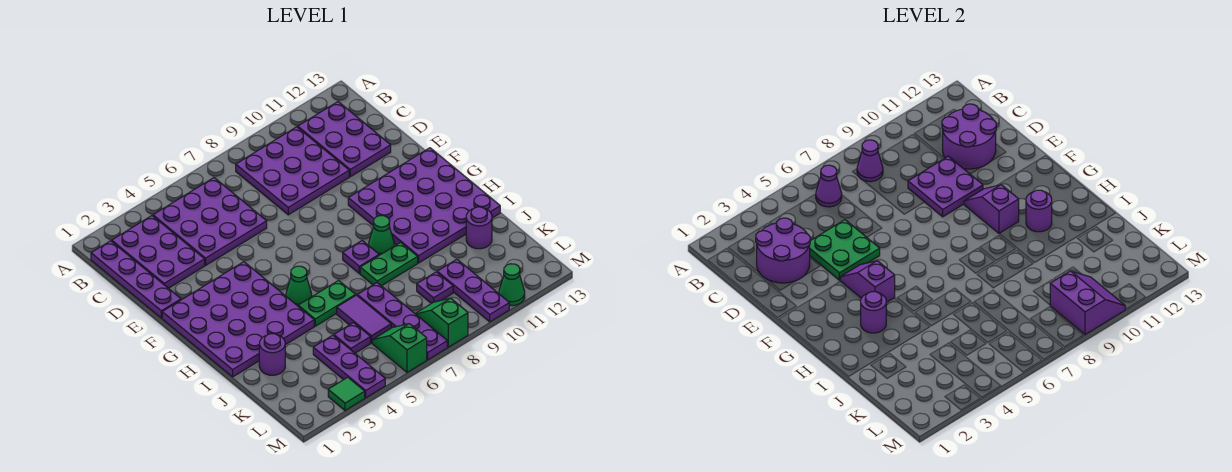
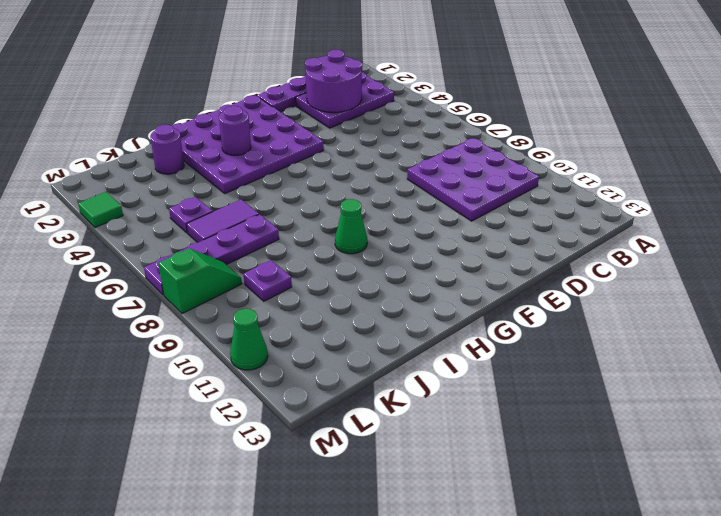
none -> purple 3x3 plate [153,178,267,265]
none -> purple 2x3 plate [298,102,391,177]
none -> purple 4x4 plate [348,148,500,263]
none -> green 1x1 cone [286,266,312,306]

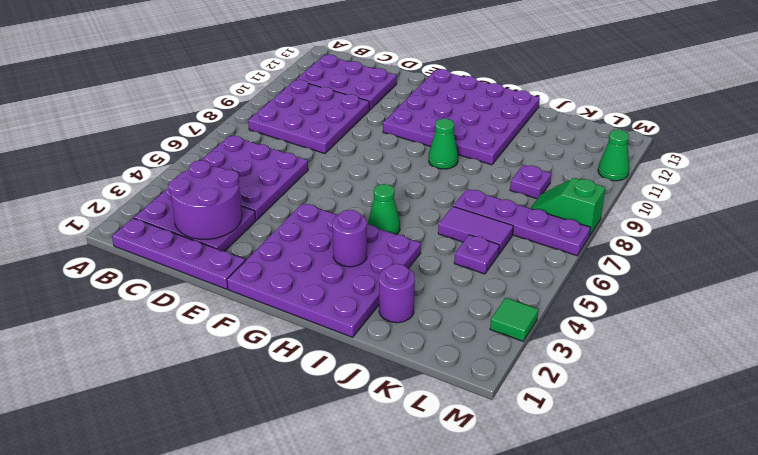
none -> purple 1x1 plate [343,241,379,274]
none -> green 1x2 plate [298,280,356,326]
none -> green 1x2 plate [360,242,418,286]
none -> purple 1x1 round brick [466,207,492,249]

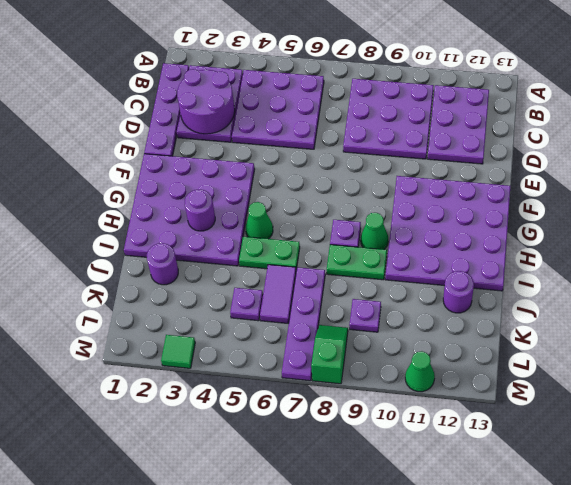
none -> purple 1x3 plate [313,335,385,398]
none -> purple 1x3 plate [437,259,509,322]
none -> green 1x2 slope [372,324,427,372]
none -> purple 1x1 cone [816,165,842,207]

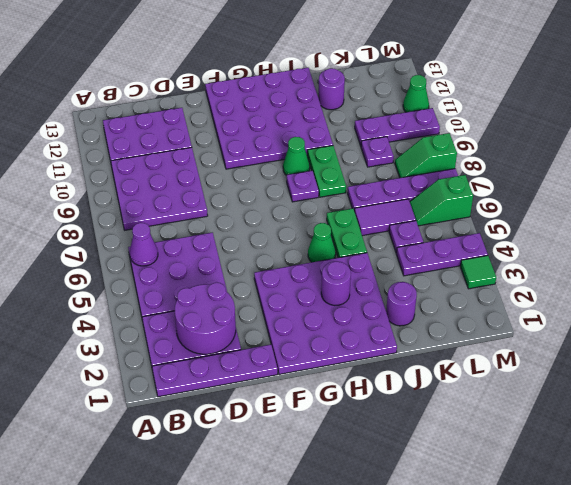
none -> purple 1x1 cone [857,140,883,182]
none -> purple 2x2 round brick [942,104,996,169]
none -> green 2x2 plate [810,220,880,280]
none -> purple 2x2 plate [908,156,983,217]

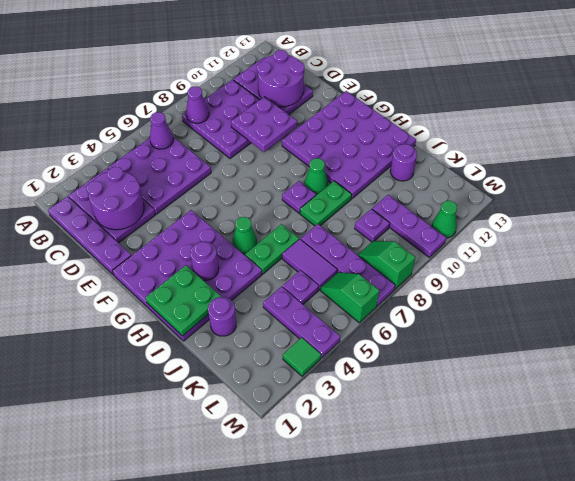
green 2x2 plate [146,265,221,336] -> green 2x2 plate moved to [810,220,880,280]
none -> purple 1x2 slope [840,261,895,303]
none -> purple 1x2 slope [964,185,1019,233]
none -> purple 1x1 round brick [1026,190,1052,232]
none -> purple 2x2 slope [1050,271,1125,334]

